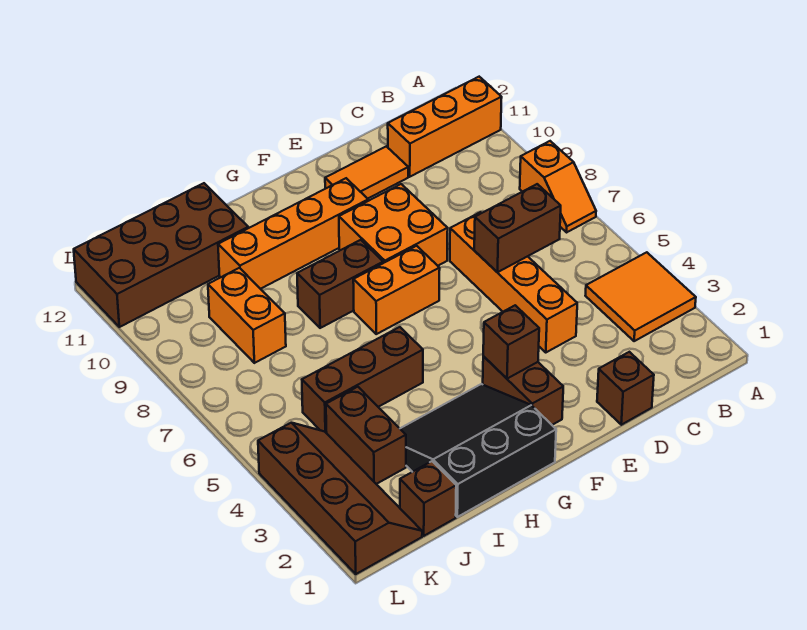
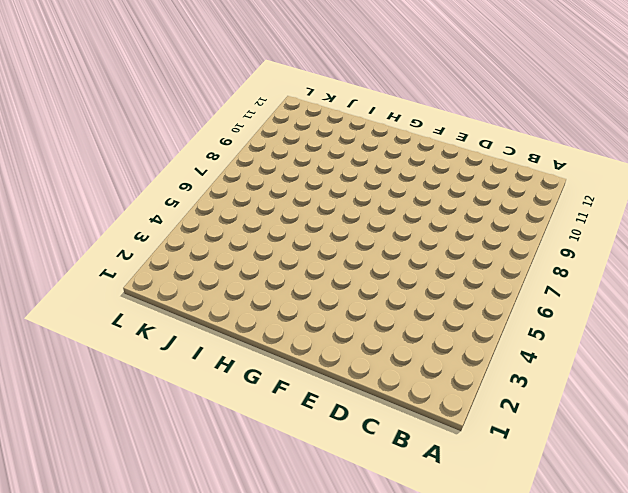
none -> orange 2x2 tile [585,252,696,341]
none -> orange 1x2 slope [520,141,596,232]
none -> orange 1x3 brick [388,77,502,177]

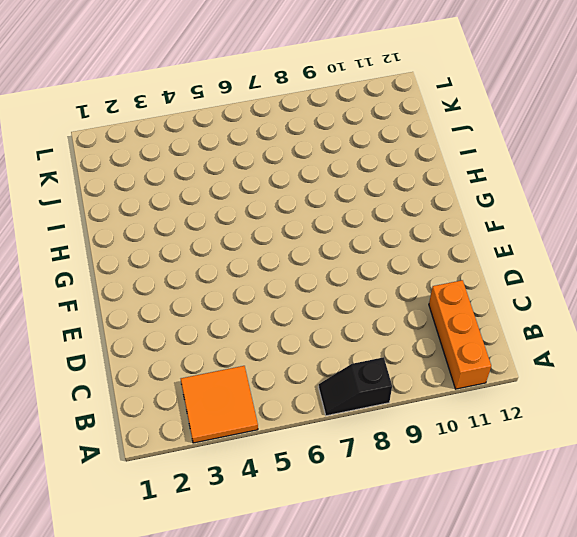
black 1x2 slope [318,357,392,416] -> orange 1x2 slope [520,141,596,232]
none -> brown 1x1 brick [597,352,654,425]
none -> orange 1x4 brick [450,212,577,352]
none -> orange 1x2 tile [325,146,408,199]

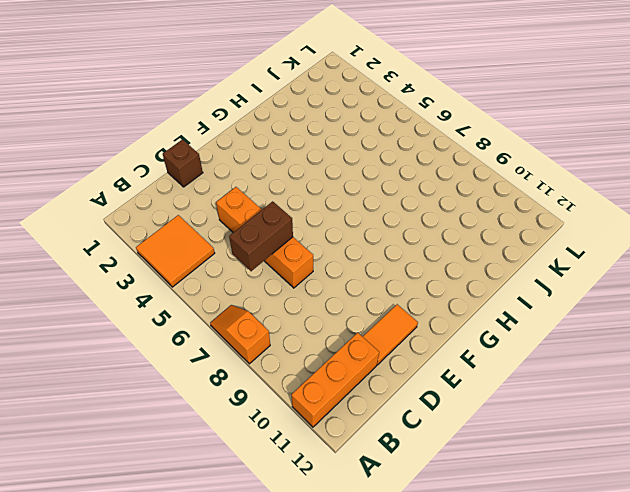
none -> orange 2x2 brick [339,184,448,266]
none -> brown 1x2 brick [483,356,563,425]
none -> orange 1x2 brick [353,246,440,334]

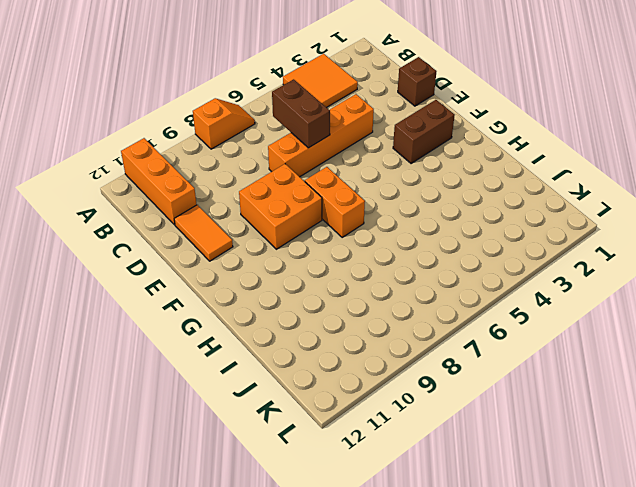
none -> orange 1x4 brick [218,178,368,289]
none -> black 3x3 slope [400,384,556,517]
none -> brown 1x2 brick [297,240,383,328]

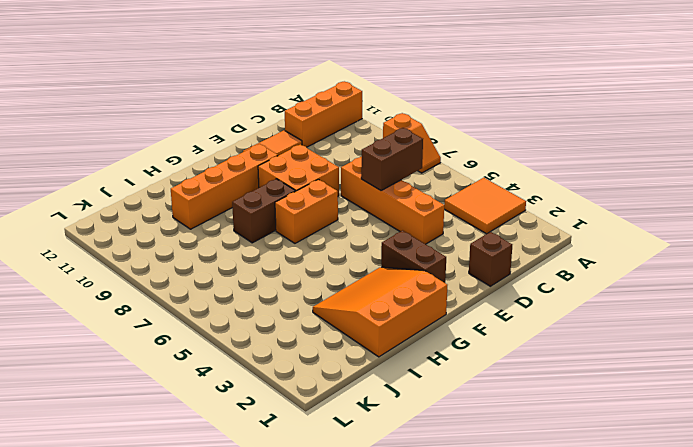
orange 3x3 slope [313,267,447,357] -> black 3x3 slope [400,384,556,517]
none -> brown 1x3 brick [302,327,423,433]
none -> brown 2x4 brick [74,183,248,327]
none -> brown 1x1 brick [400,461,456,536]

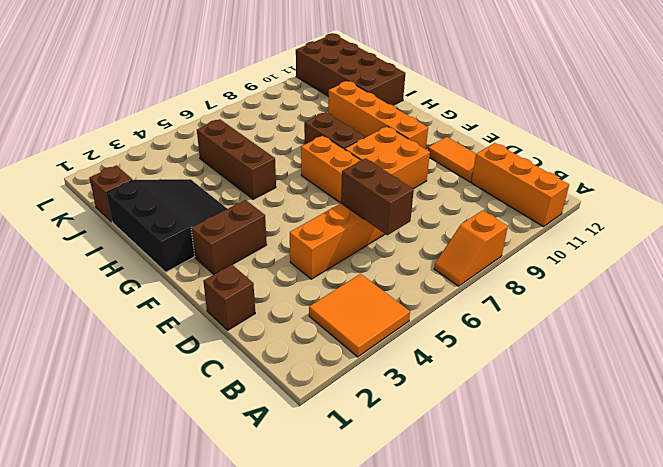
none -> brown 1x2 brick [326,387,406,484]
none -> orange 1x2 brick [208,268,286,363]
none -> brown 2x4 slope [258,423,422,574]

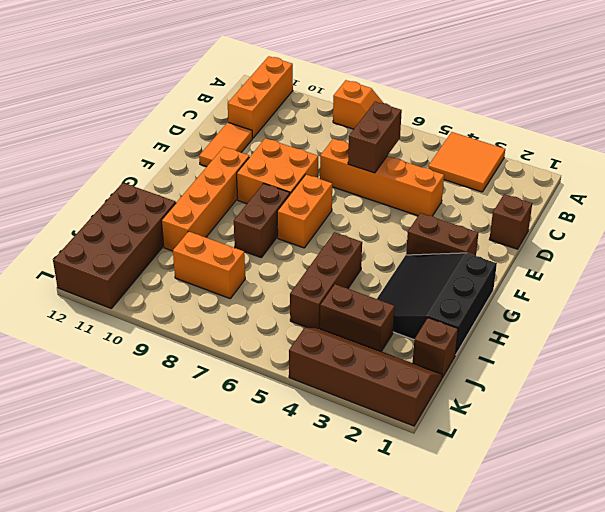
none -> brown 1x1 brick [483,305,539,379]

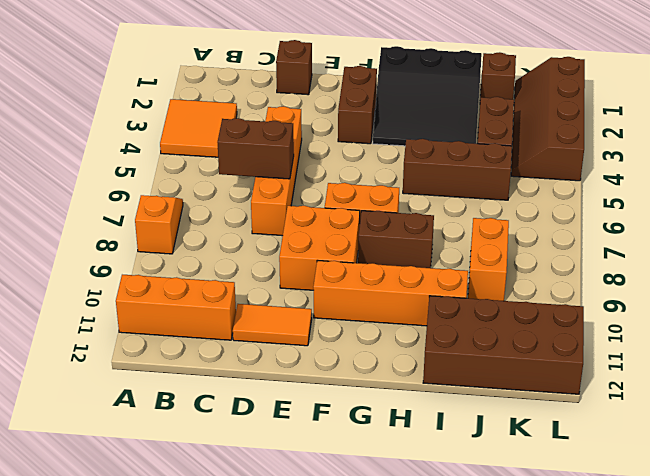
none -> brown 1x1 brick [483,305,539,379]

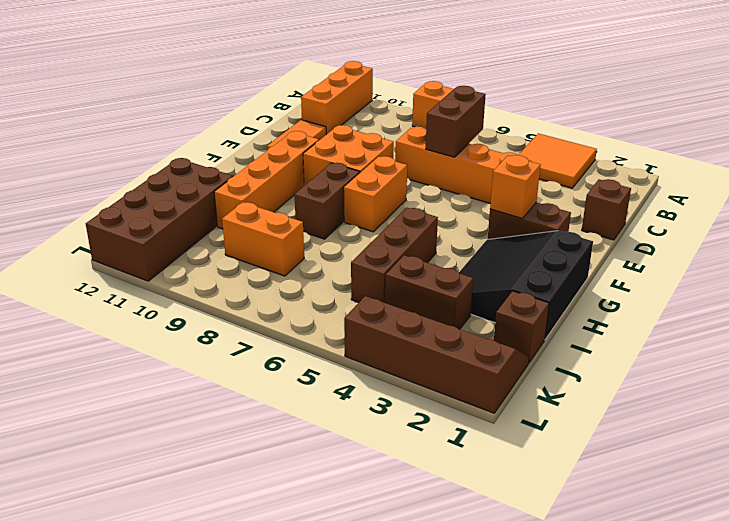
orange 1x1 brick [490,155,541,218] -> brown 1x1 brick [483,305,539,379]

